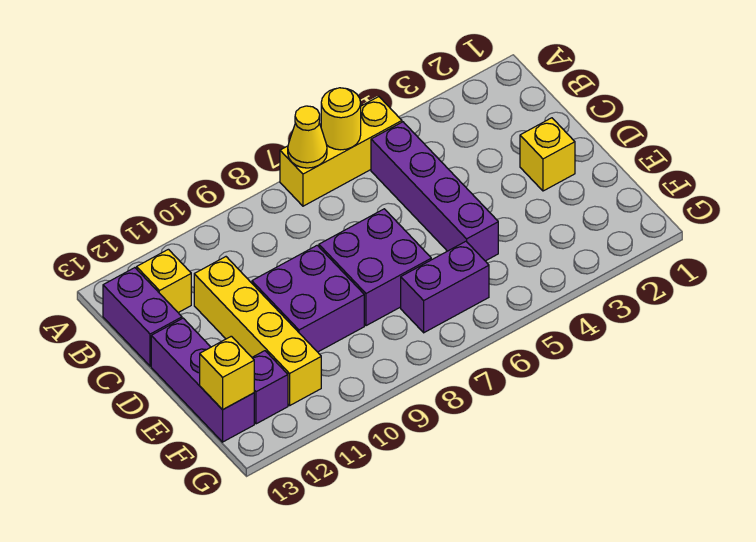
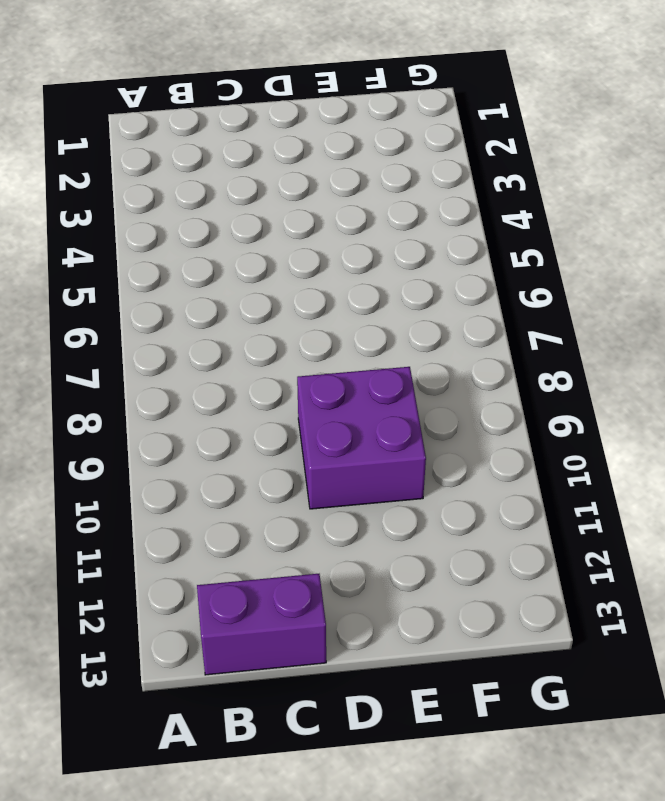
none -> yellow 1x3 brick [280,97,402,206]
none -> purple 1x4 brick [371,122,498,261]
none -> yellow 1x1 brick [137,249,191,313]

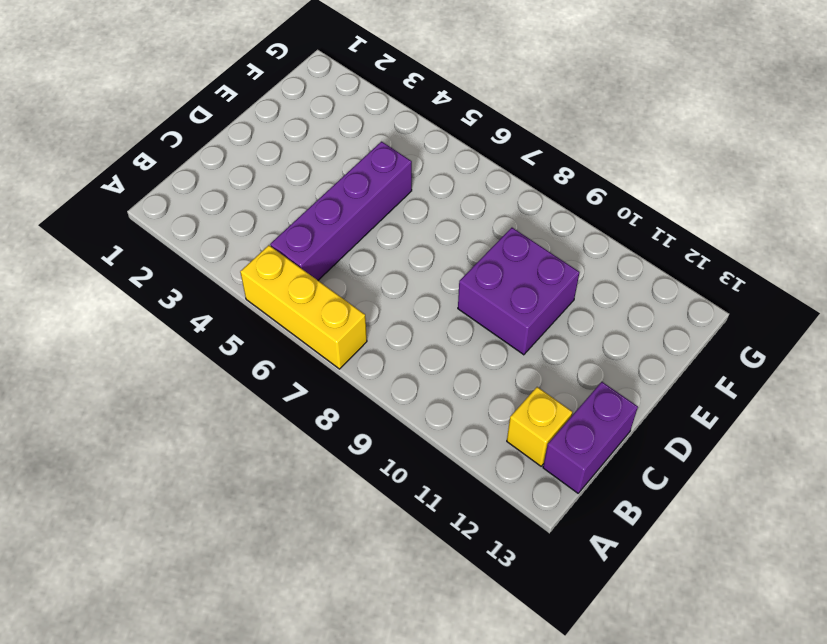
none -> yellow 1x4 brick [194,257,321,405]
none -> yellow 1x1 brick [520,118,575,191]
none -> purple 2x2 brick [319,209,431,326]

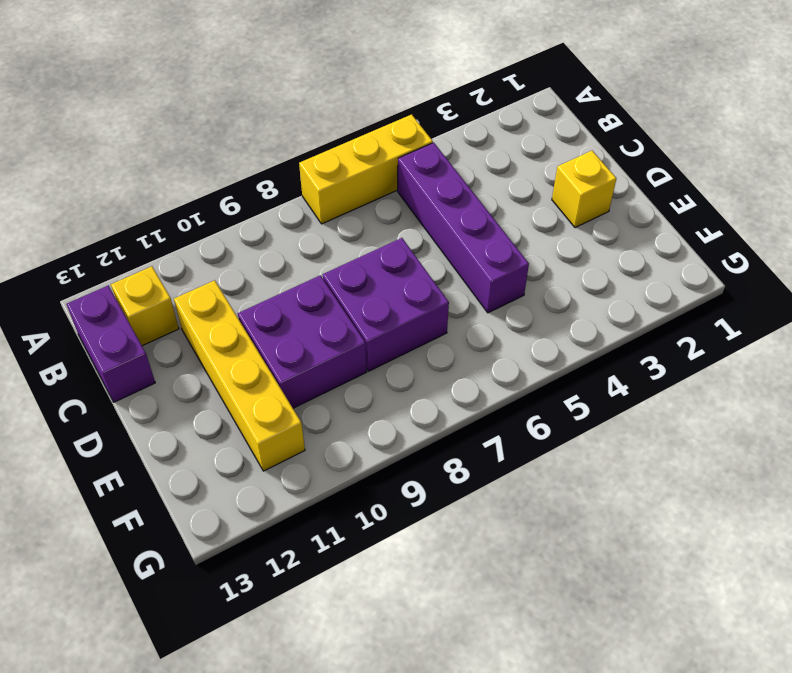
none -> purple 1x3 brick [151,318,254,442]
none -> purple 1x2 brick [401,241,489,333]
none -> purple 1x1 brick [252,351,288,424]

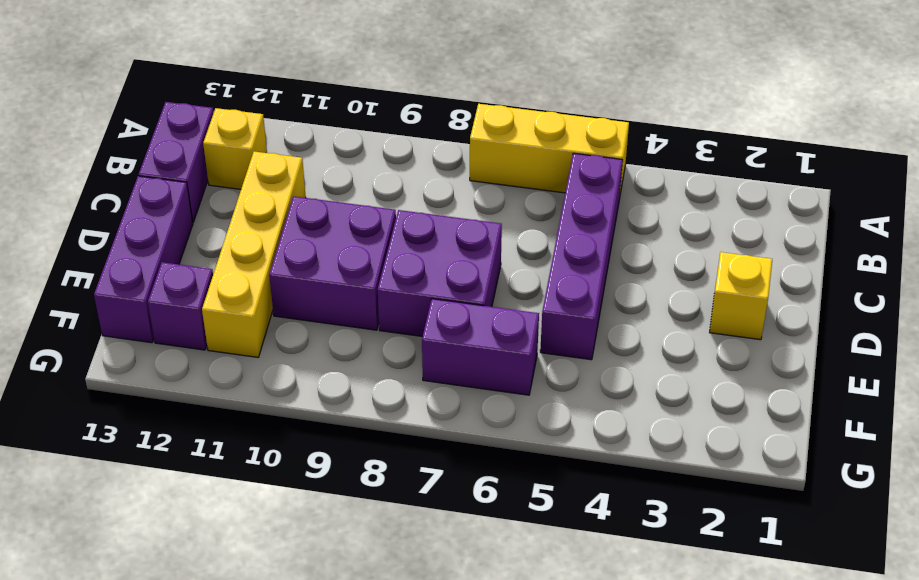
none -> yellow 1x1 round brick [321,88,361,150]
none -> yellow 1x1 cone [288,106,327,168]
none -> yellow 1x1 brick [200,336,254,410]

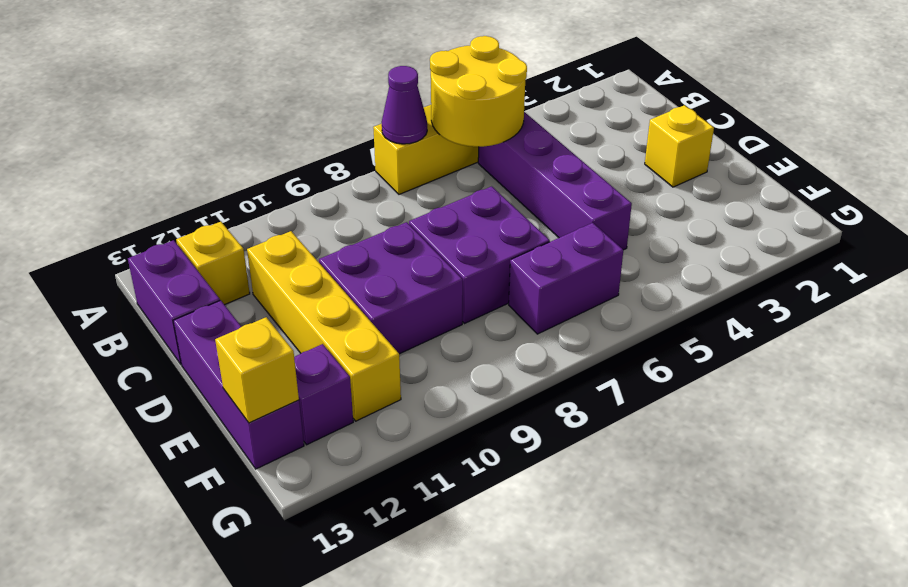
yellow 2x2 round brick [430,36,527,147] -> yellow 1x1 round brick [321,88,361,150]
purple 1x1 cone [382,66,427,144] -> yellow 1x1 cone [288,106,327,168]

